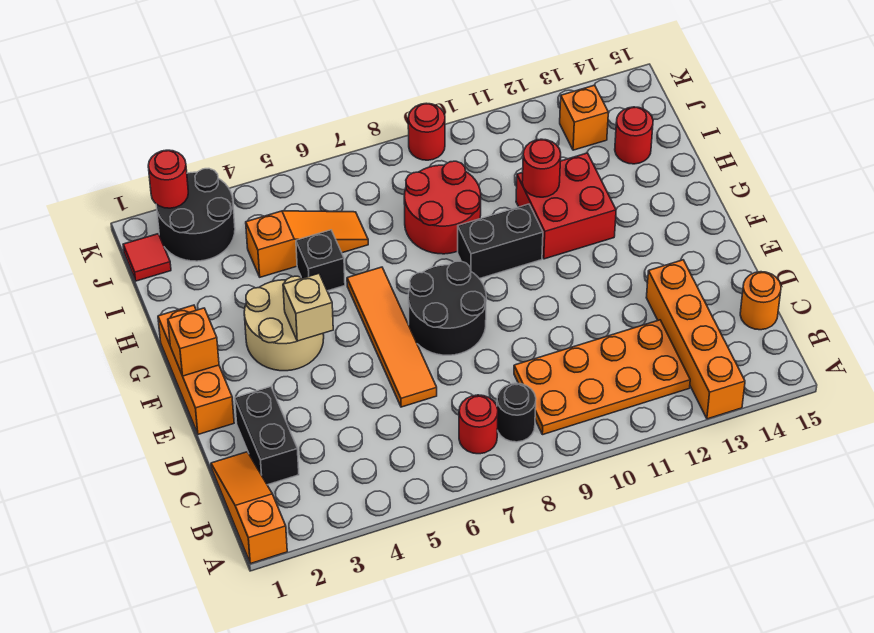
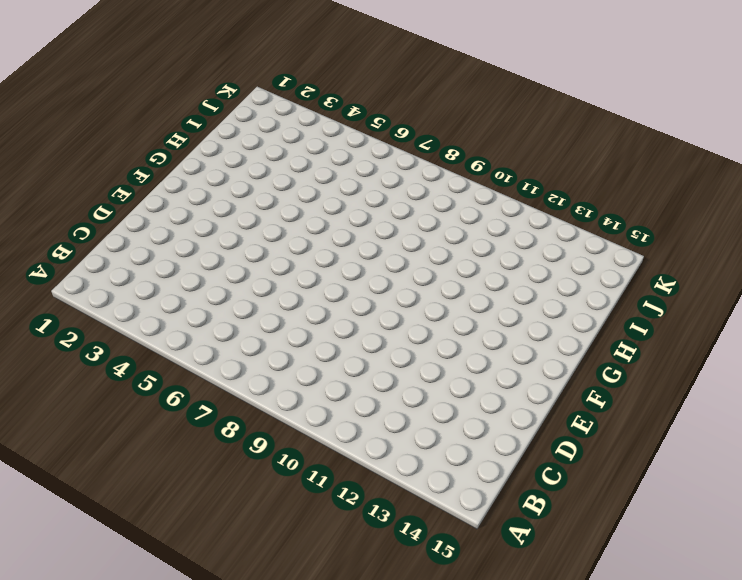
none -> orange 1x3 slope [211,452,287,564]
none -> orange 1x4 brick [646,260,745,419]
none -> red 1x1 round brick [459,395,498,454]

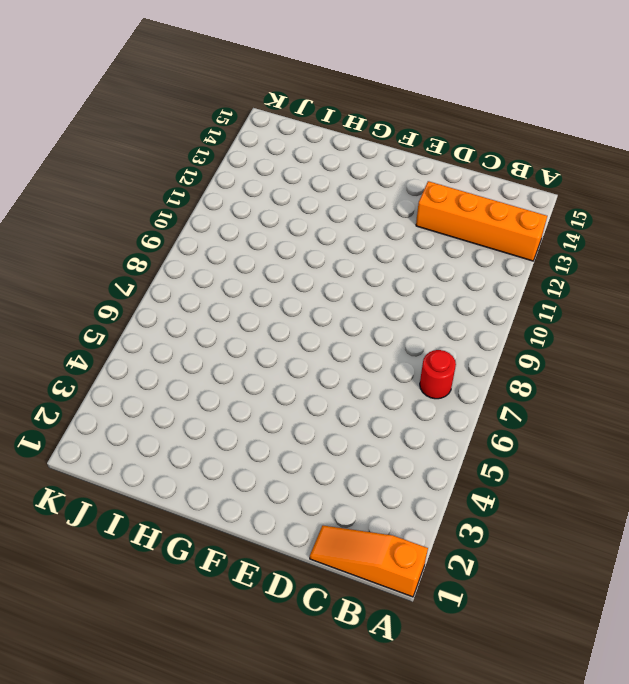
none -> black 1x1 round brick [497,383,536,442]
none -> orange 2x4 plate [514,320,690,435]
none -> black 1x2 brick [235,387,299,485]

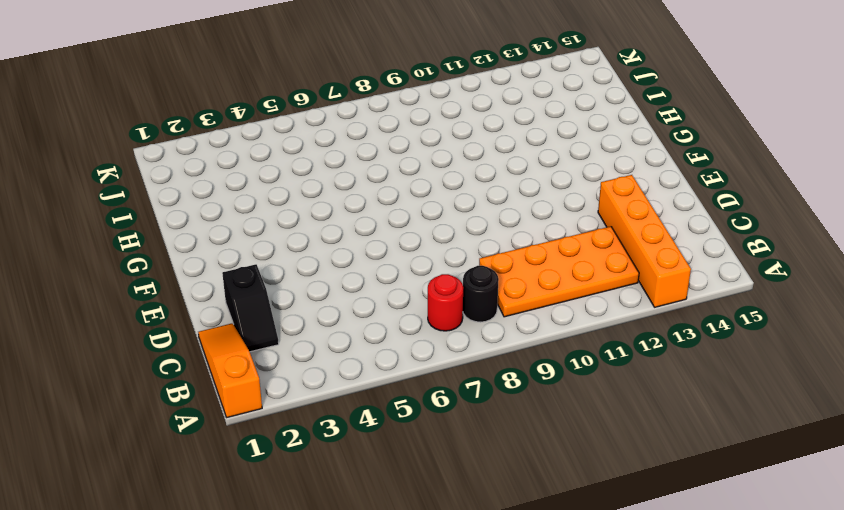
black 1x2 slope [222,264,279,352] -> black 1x2 brick [235,387,299,485]
none -> orange 1x1 round brick [740,272,781,330]
none -> orange 1x4 tile [347,267,437,407]
none -> orange 1x3 brick [158,305,234,434]

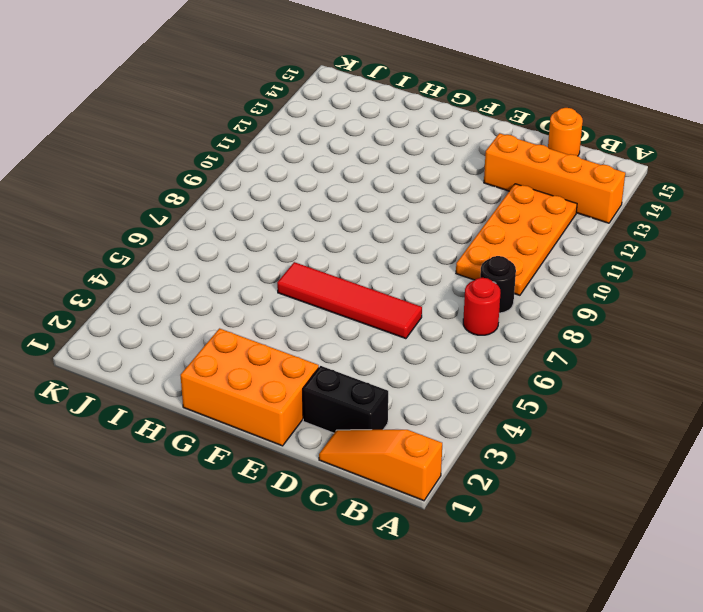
red 1x4 tile [277,262,422,339] -> orange 1x4 tile [347,267,437,407]
orange 2x3 brick [181,328,319,446] -> orange 1x3 brick [158,305,234,434]
none -> black 2x2 round brick [408,261,486,355]
none -> tan 2x2 round brick [244,276,324,371]
none -> black 1x2 brick [458,204,543,279]

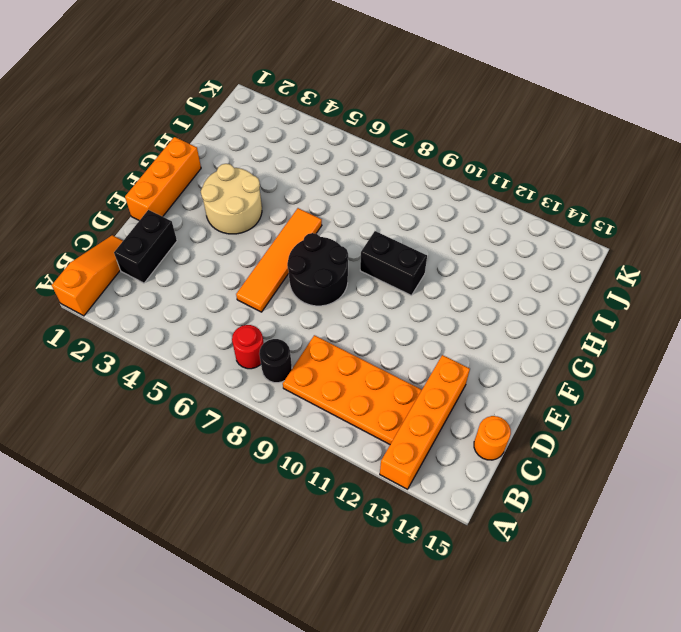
none -> red 2x2 brick [516,153,616,259]
none -> black 1x1 brick [296,230,345,291]
none -> red 2x2 round brick [404,161,481,254]

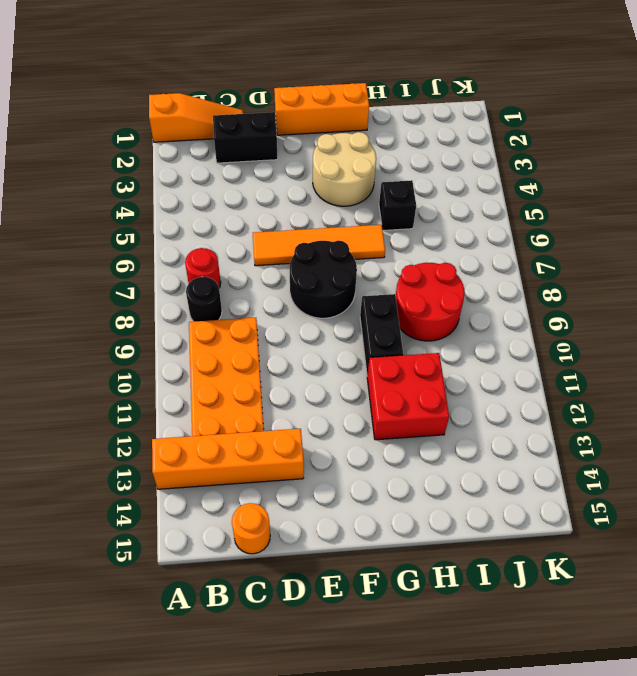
none -> orange 1x3 slope [246,211,368,277]
none -> red 1x1 round brick [615,107,653,164]
none -> red 1x1 tile [123,234,171,281]

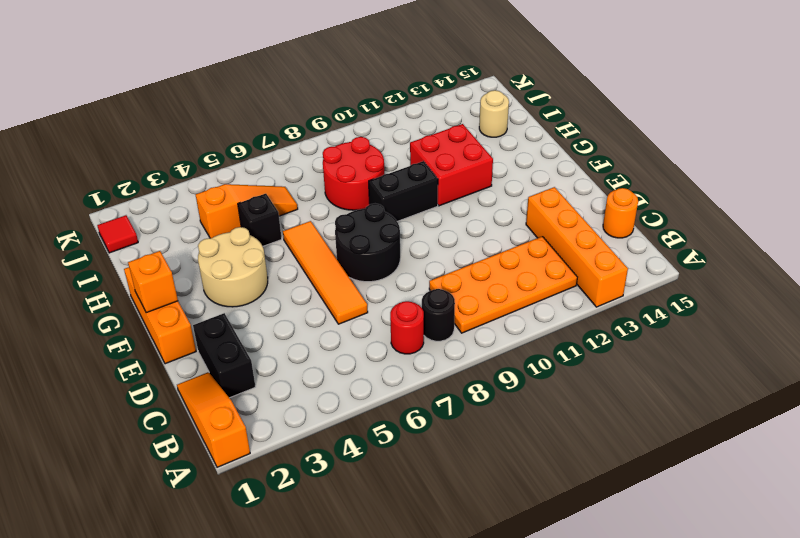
tan 1x1 round brick [479,90,509,137] -> red 1x1 round brick [615,107,653,164]
none -> black 2x2 round brick [156,169,235,261]
none -> orange 1x1 brick [560,85,608,150]
none -> red 1x1 round brick [408,103,445,160]

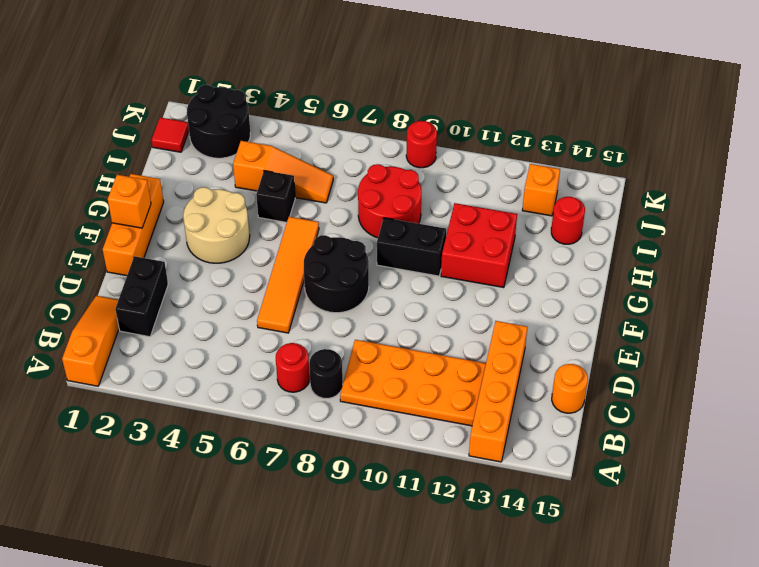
none -> tan 1x1 brick [283,273,333,341]
none -> red 1x1 round brick [522,139,561,197]
none -> red 1x1 round brick [148,150,188,208]

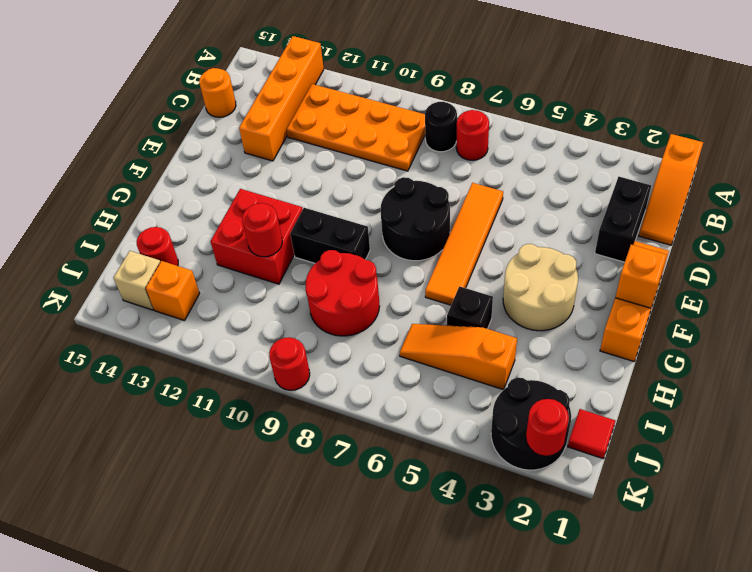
tan 1x1 brick [113,251,160,310] -> tan 1x1 brick moved to [283,273,333,341]

